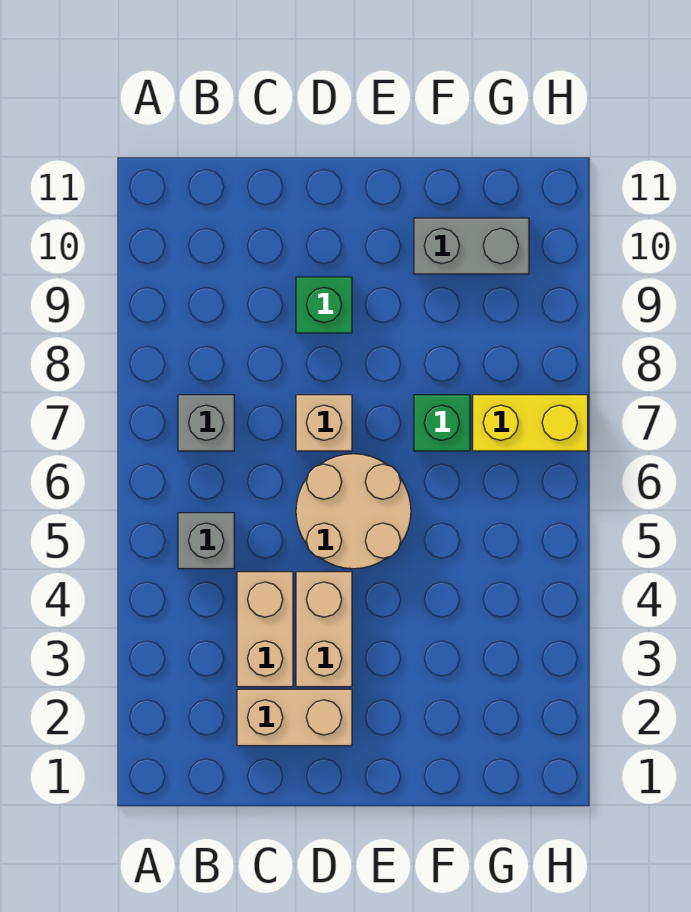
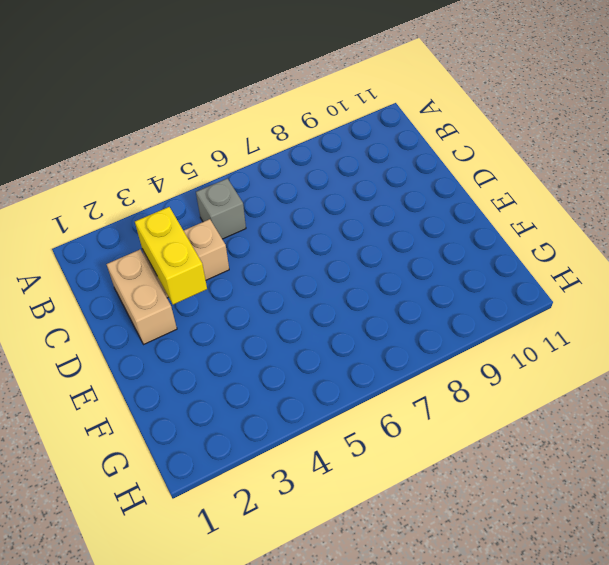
yellow 1x2 brick [135,207,207,305] -> yellow 1x2 brick moved to [473,395,588,451]
none -> grey 1x1 brick [178,395,234,451]
none -> tan 1x2 brick [296,572,352,687]

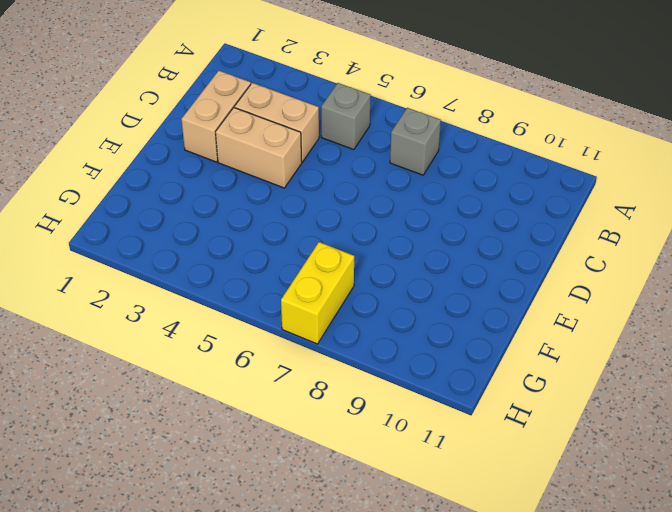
none -> tan 2x2 round brick [296,454,411,569]
none -> tan 1x1 brick [296,395,352,451]

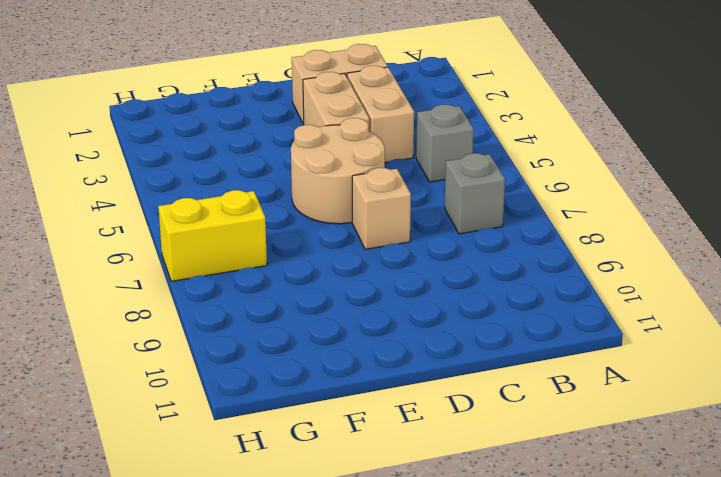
none -> green 1x1 brick [296,277,352,333]
none -> green 1x1 brick [414,395,470,451]

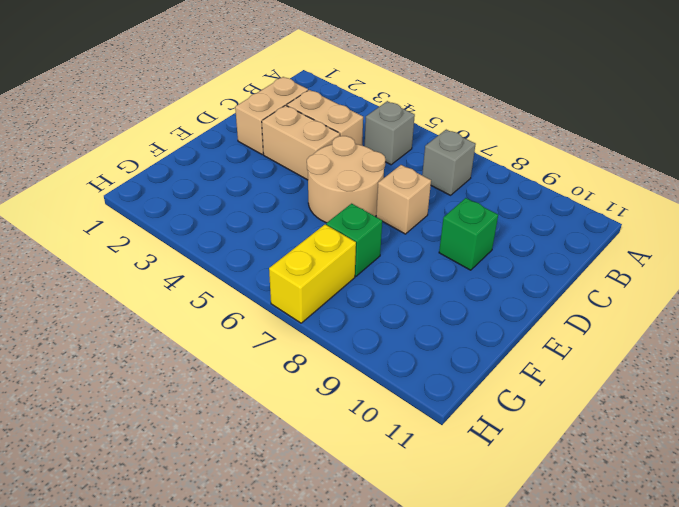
none -> grey 1x2 brick [414,218,529,274]

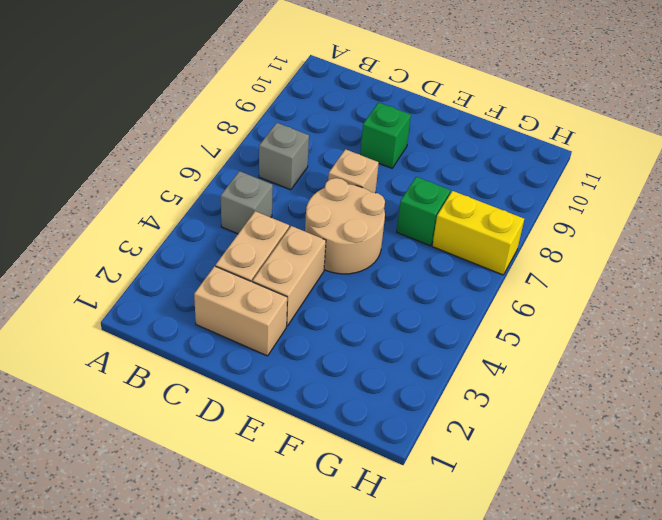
none -> grey 1x2 brick [414,218,529,274]

